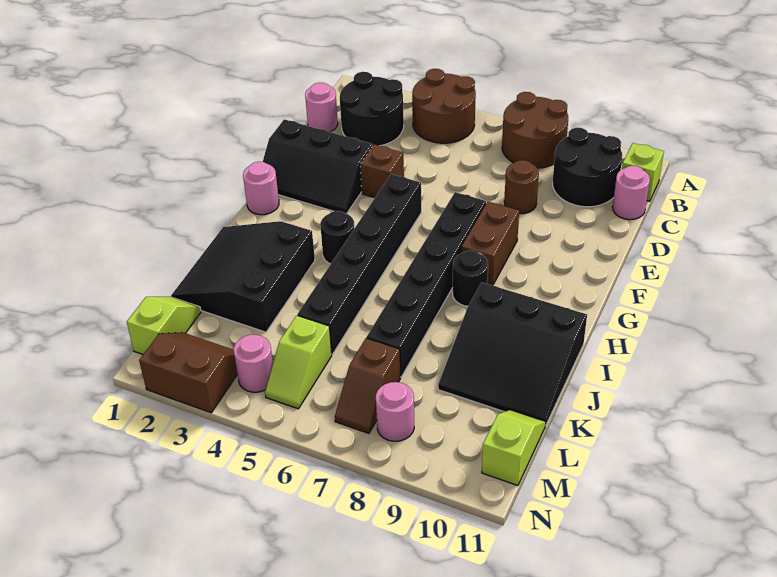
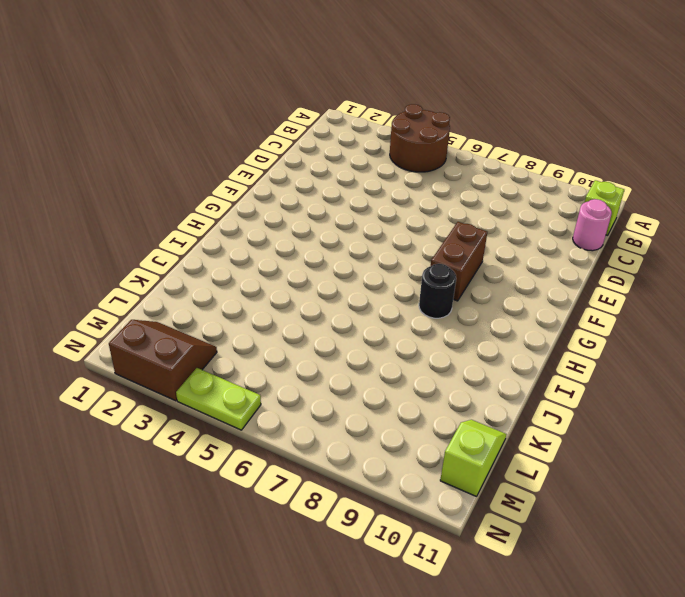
lime 1x2 plate [176,368,261,430] -> none
none -> brown 2x2 round brick [502,92,568,168]
none -> black 2x2 round brick [340,72,404,146]
none -> black 2x2 round brick [553,128,622,207]

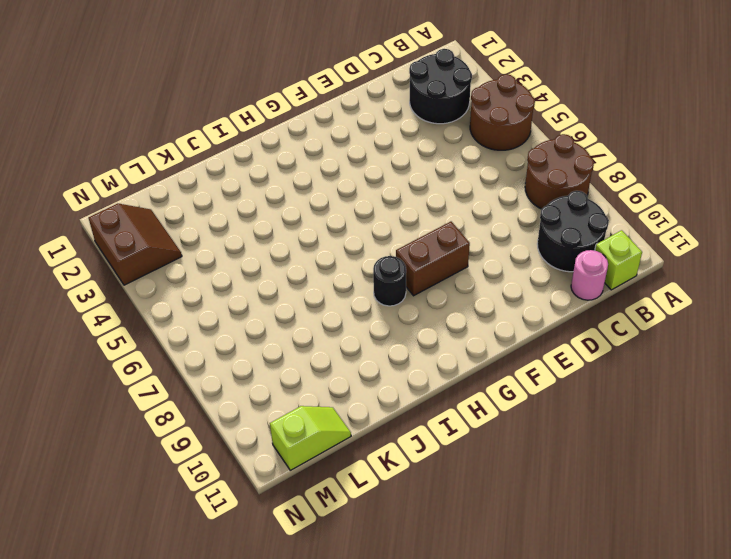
none -> pink 1x1 round brick [305,82,338,132]
none -> brown 1x1 round brick [504,160,539,214]
none -> black 2x3 slope [263,119,373,214]

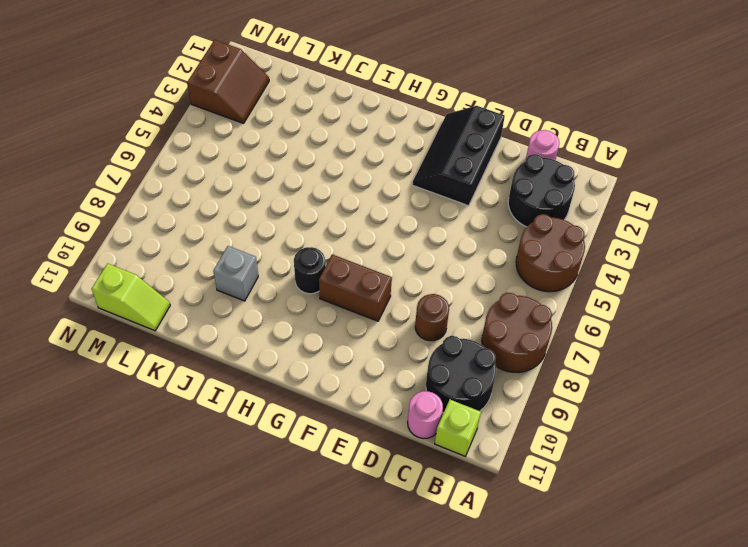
grey 1x1 brick [213,246,258,301] -> black 3x3 slope [438,282,587,424]
none -> brown 1x1 brick [360,144,404,198]
none -> black 1x6 brick [297,174,421,354]
none -> black 1x6 brick [367,192,486,377]

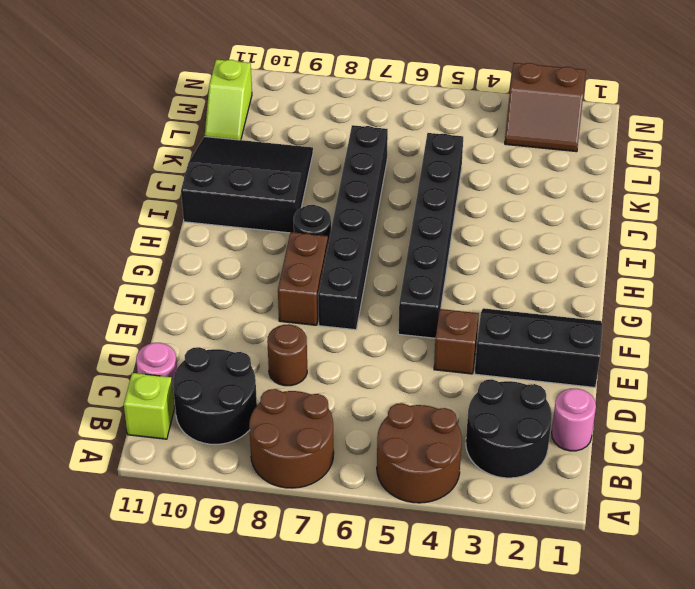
none -> pink 1x1 round brick [243,162,279,215]
none -> black 1x1 round brick [320,211,354,264]
none -> black 3x3 slope [171,221,315,332]

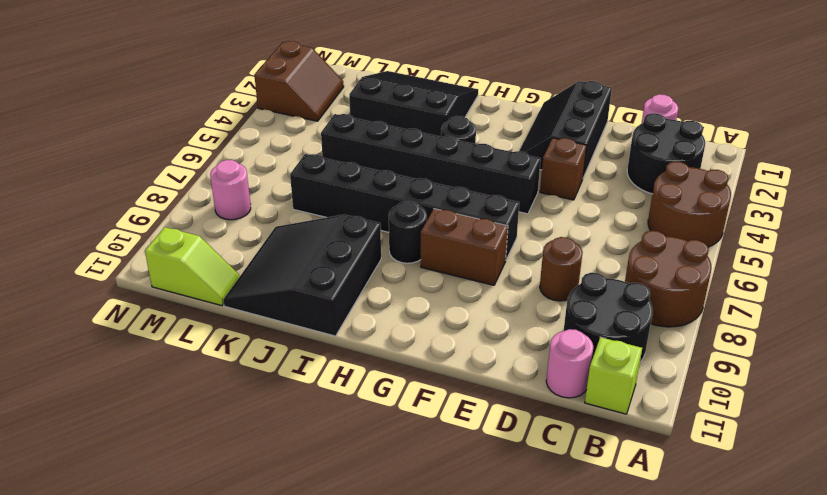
none -> pink 1x1 round brick [243,162,279,215]
none -> lime 1x2 slope [127,297,201,354]
none -> lime 1x2 slope [265,315,332,409]

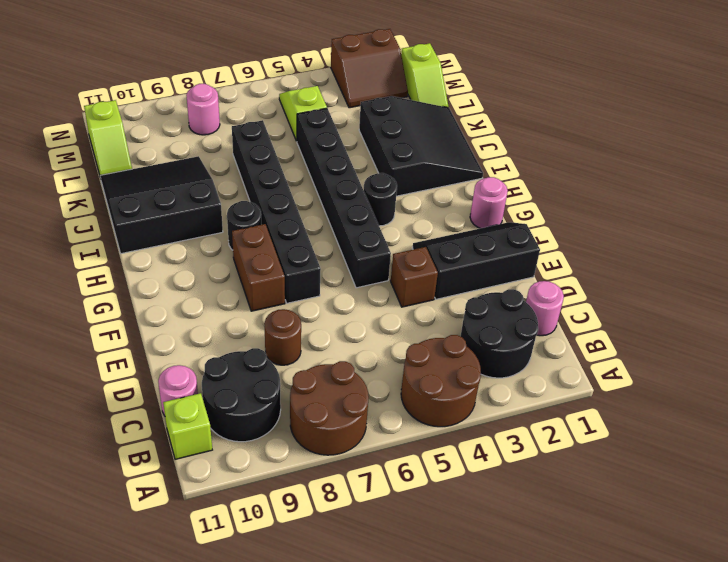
none -> brown 1x2 slope [335,338,401,433]
none -> pink 1x1 round brick [234,334,273,392]

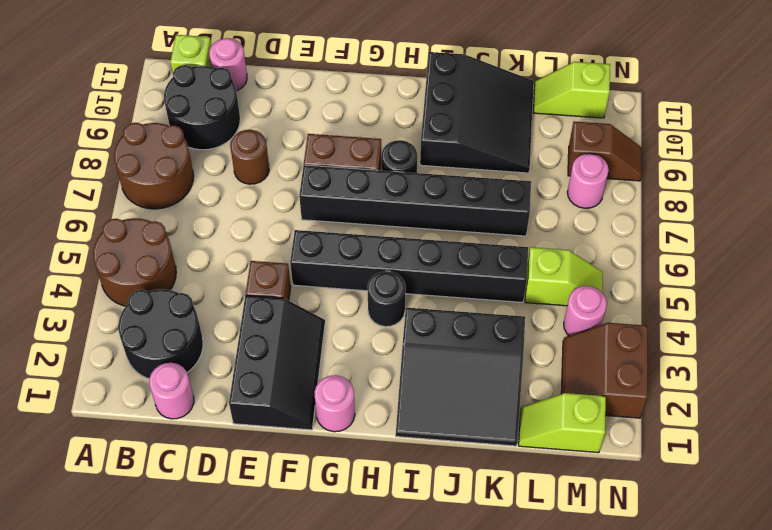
brown 1x2 slope [568,121,642,181] -> brown 1x2 slope moved to [335,338,401,433]

